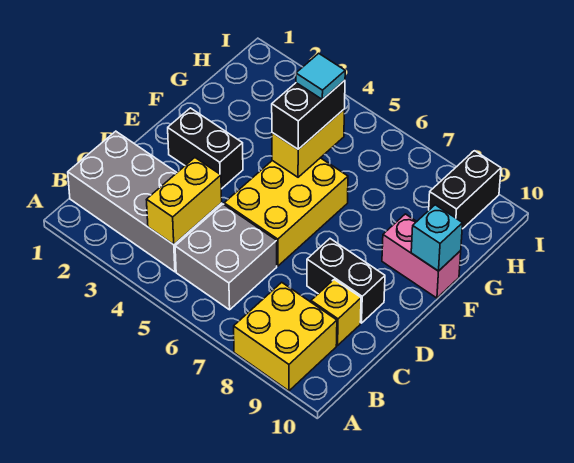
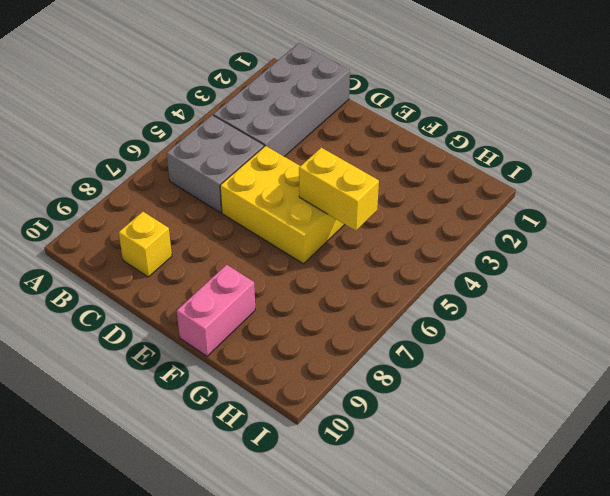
none -> yellow 2x2 brick [234,282,337,391]
none -> black 1x2 brick [307,239,385,323]
none -> black 1x2 brick [168,108,243,189]

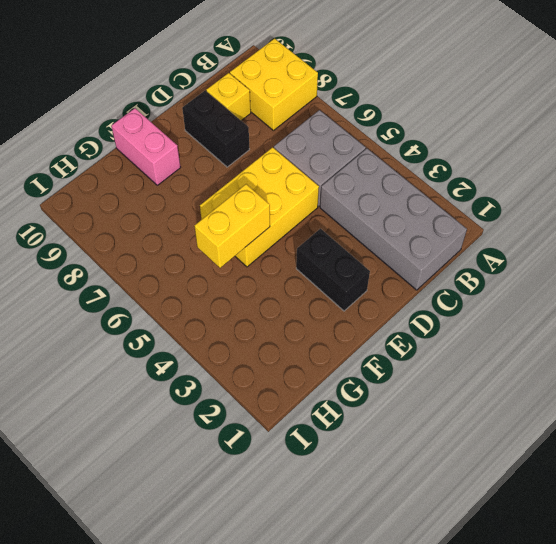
none -> black 1x2 brick [429,151,501,229]
none -> yellow 1x2 brick [146,158,222,245]
none -> cyan 1x1 brick [411,205,463,271]

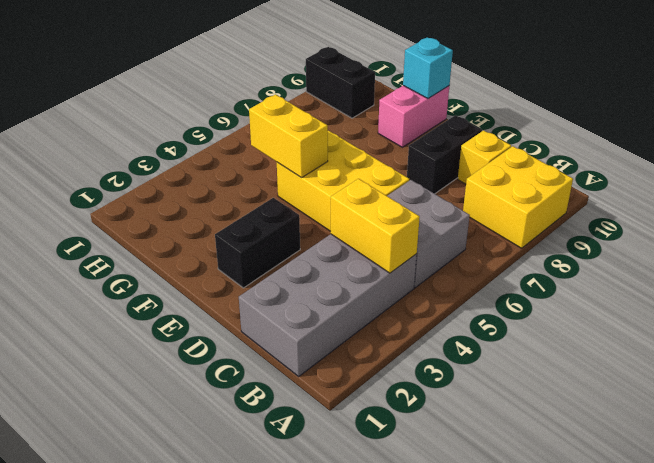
none -> black 1x2 brick [272,80,345,149]
none -> cyan 1x1 tile [296,53,345,100]

